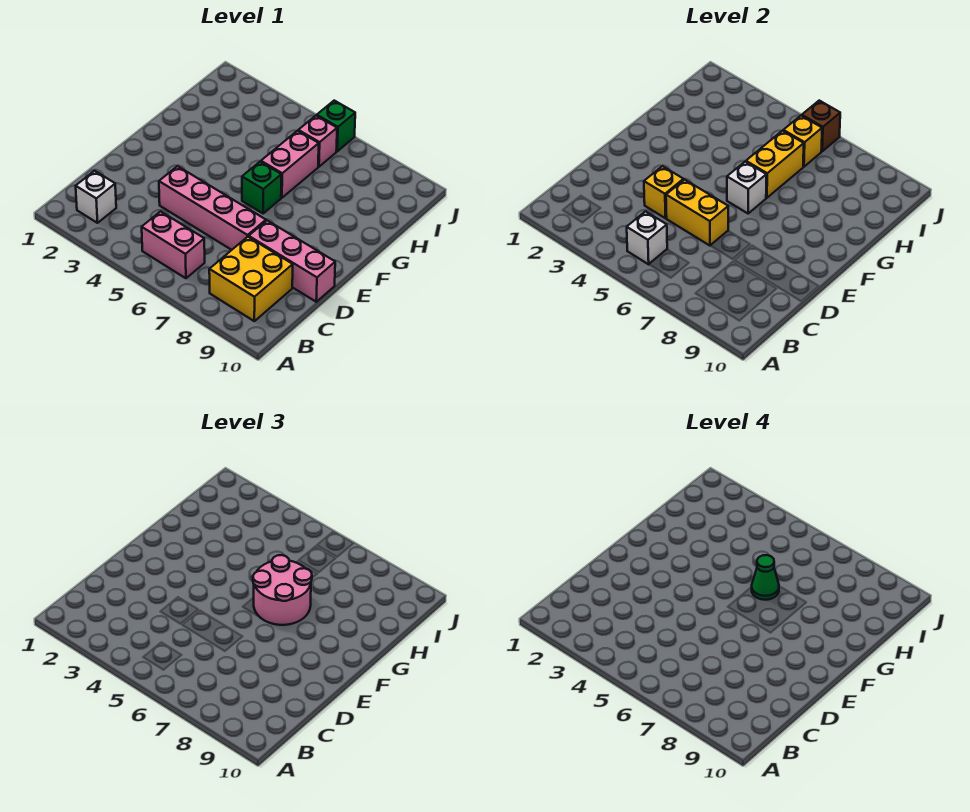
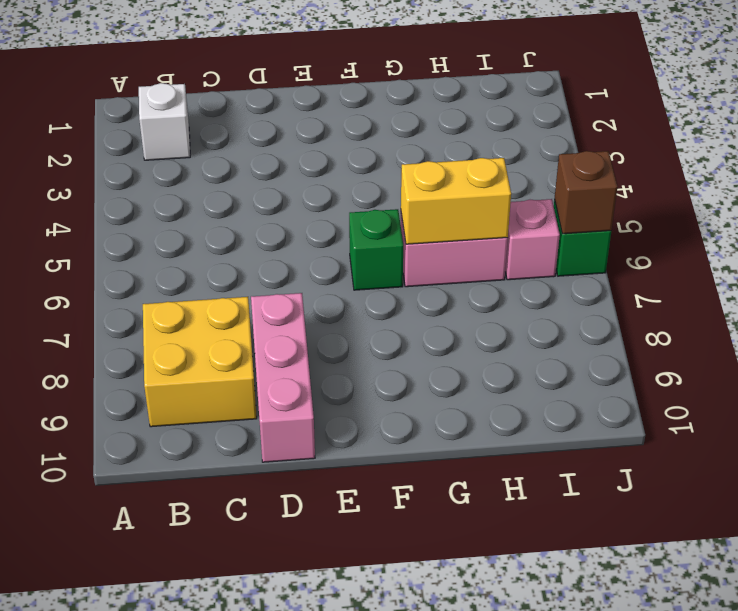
none -> pink 1x2 brick [142,211,205,278]
none -> pink 1x4 brick [159,166,266,250]
none -> white 1x1 brick [627,211,667,264]

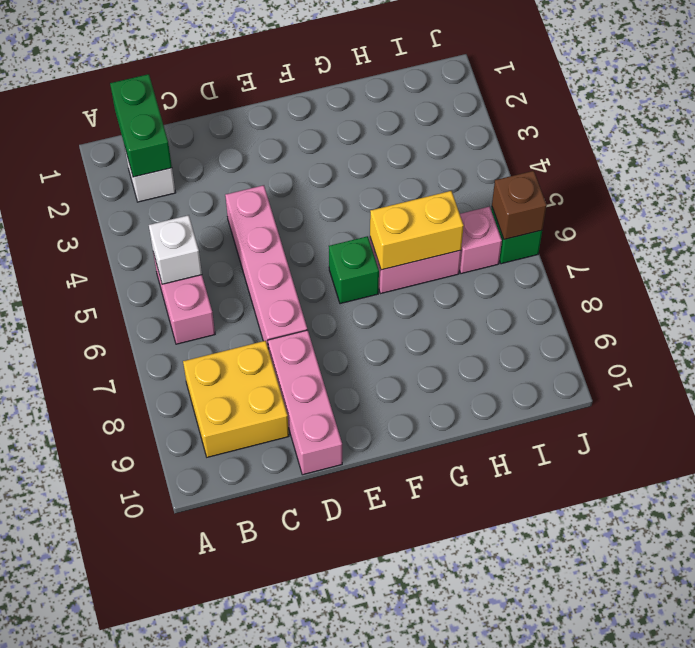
green 1x2 brick [110,74,172,177] -> none
none -> yellow 1x1 brick [644,166,683,218]
none -> yellow 1x2 brick [666,180,728,246]
none -> white 1x1 brick [727,162,766,213]

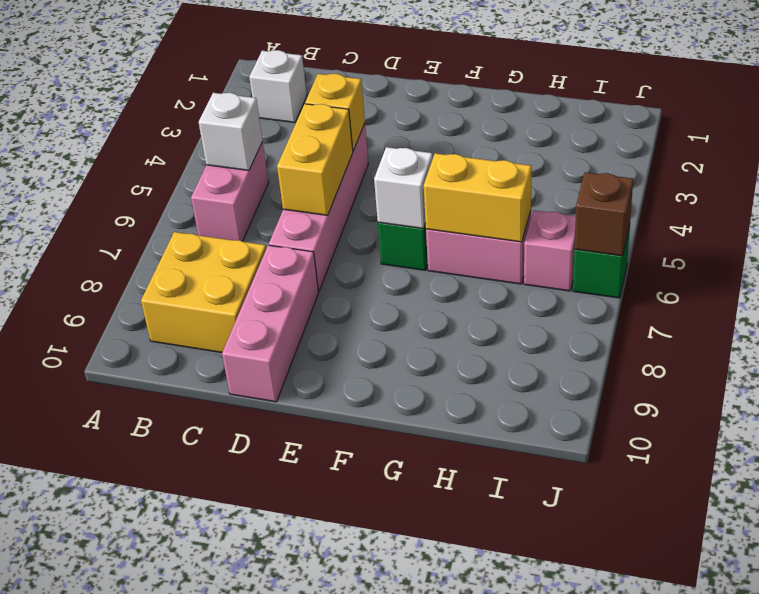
none -> yellow 1x1 brick [783,116,822,167]
none -> pink 2x2 round brick [253,555,312,625]
none -> green 1x1 cone [752,555,779,600]

